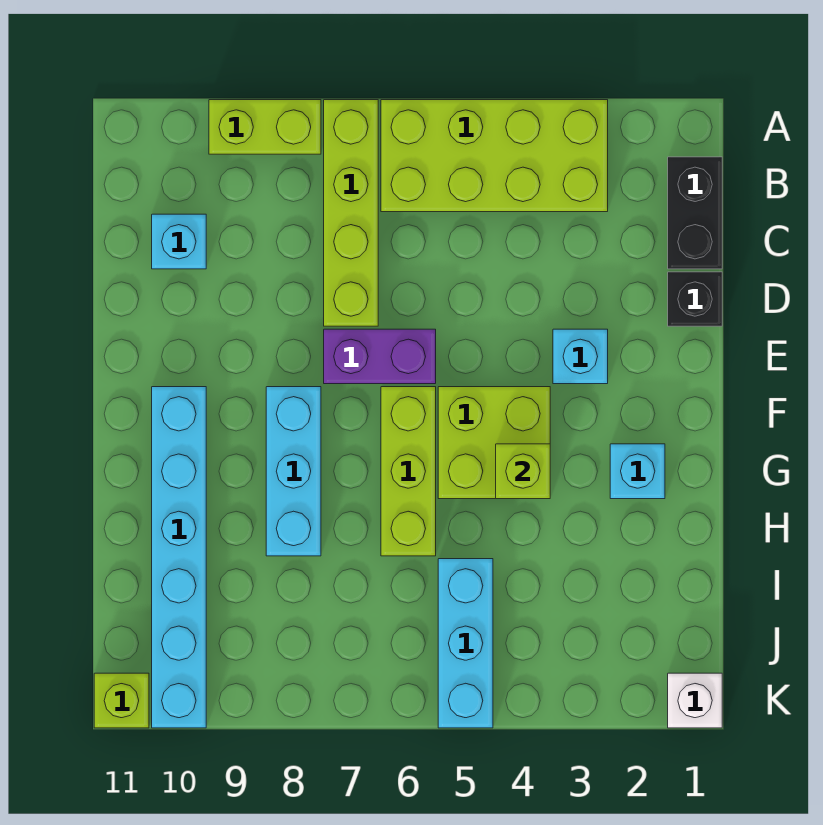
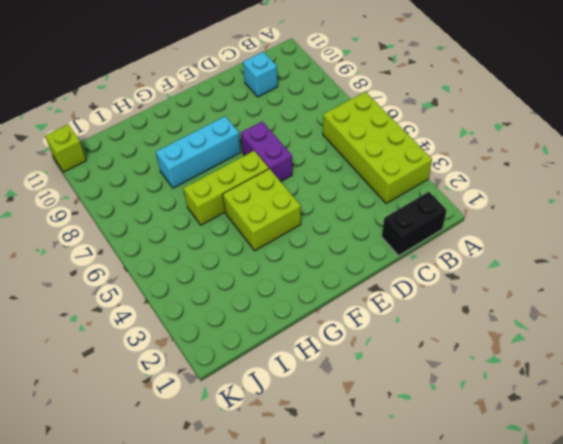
none -> lime 1x4 brick [324,100,378,326]
none -> lime 1x2 brick [209,100,321,154]
none -> black 1x1 brick [668,272,722,326]

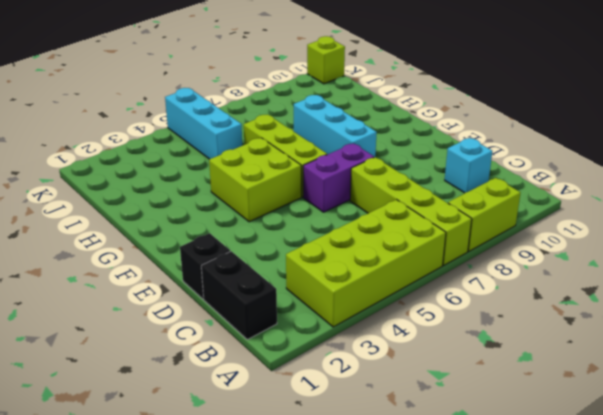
none -> cyan 1x1 brick [553,329,608,384]
none -> cyan 1x6 brick [152,387,206,728]
none -> cyan 1x1 brick [610,444,665,499]

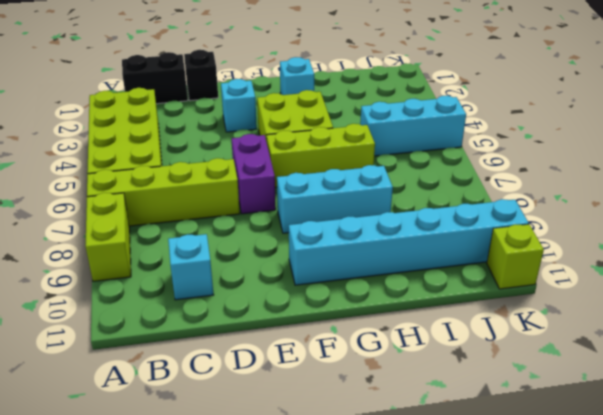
none -> white 1x1 brick [668,673,722,728]
none -> lime 1x1 brick [496,444,550,499]

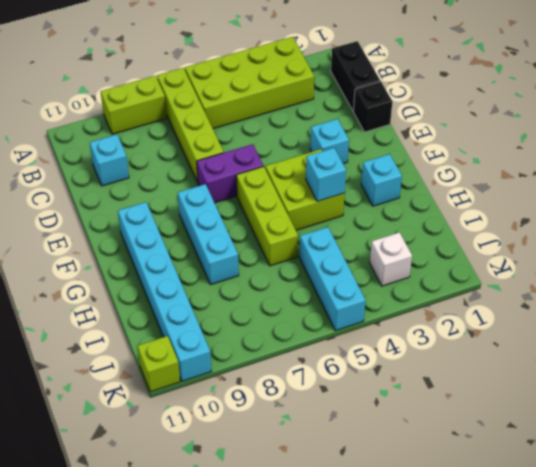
cyan 1x1 brick [306,148,346,201] -> lime 1x1 brick [496,444,550,499]
white 1x1 brick [370,232,412,286] -> white 1x1 brick moved to [668,673,722,728]

